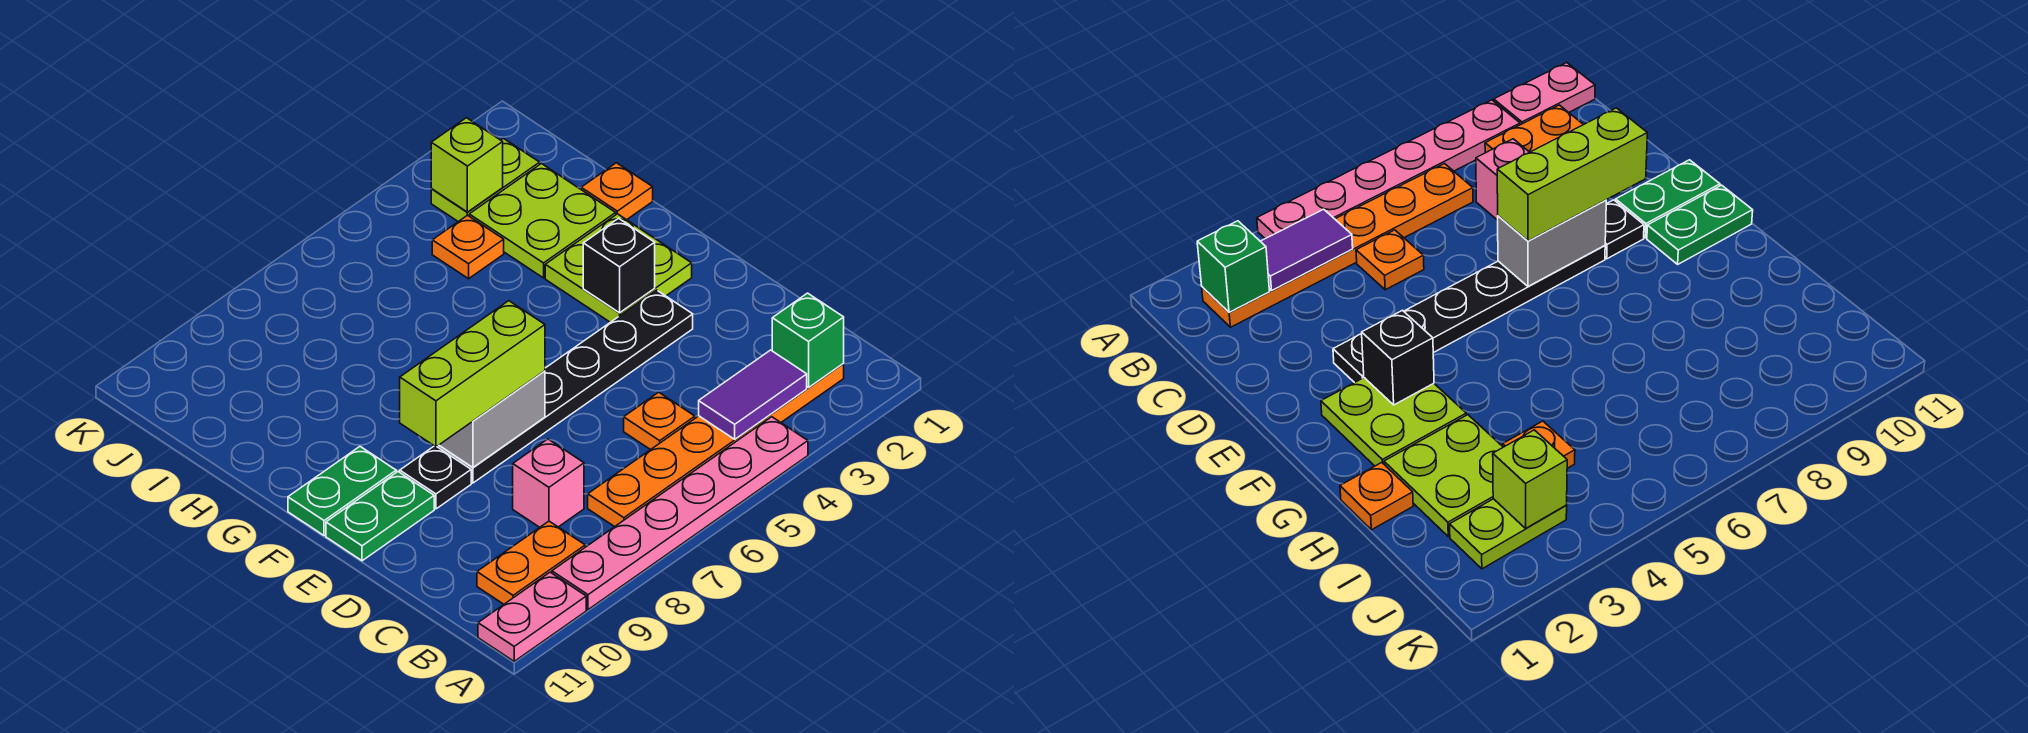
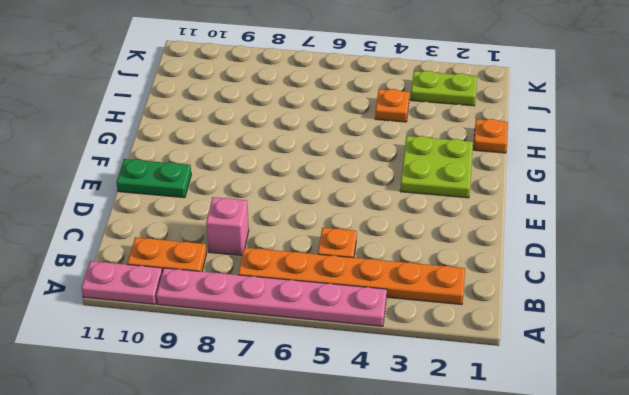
none -> black 1x6 plate [437,290,693,483]
none -> black 1x1 plate [400,446,471,509]
none -> green 1x2 plate [288,447,396,536]

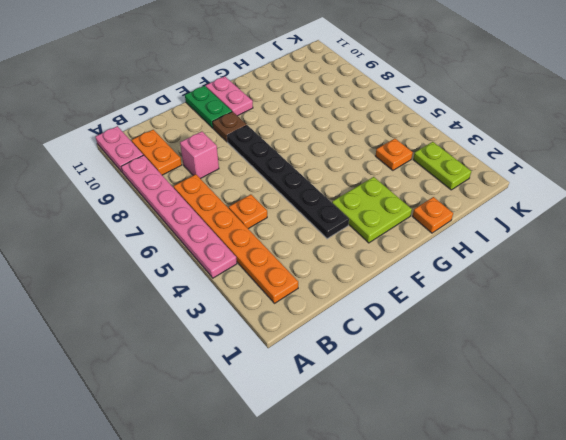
brown 1x1 plate [213,112,247,142] -> black 1x1 plate [400,446,471,509]
pink 1x2 plate [206,76,253,116] -> green 1x2 plate [288,447,396,536]
none -> lime 2x2 plate [469,164,616,278]
none -> green 1x1 brick [772,293,844,387]
none -> purple 1x2 tile [699,350,807,439]

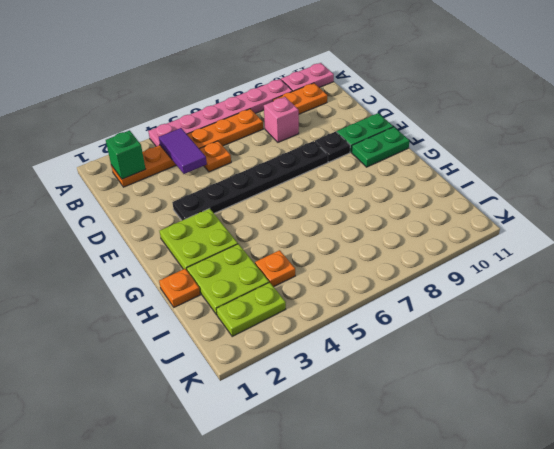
purple 1x2 tile [159,128,207,174] -> purple 1x2 tile turned to [699,350,807,439]
none -> grey 1x2 brick [439,371,545,467]
none -> black 1x1 brick [583,218,655,313]
none -> lime 1x1 brick [431,118,503,212]

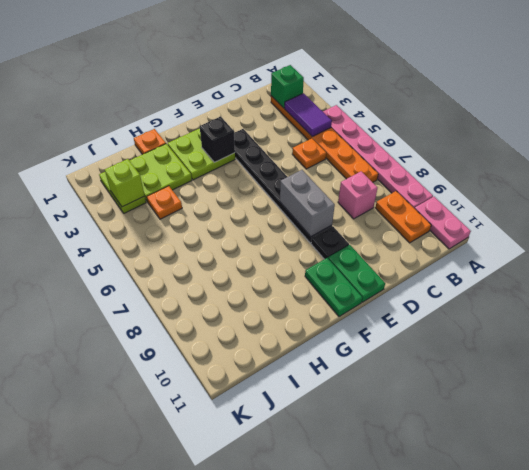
none -> lime 1x3 brick [400,301,545,447]

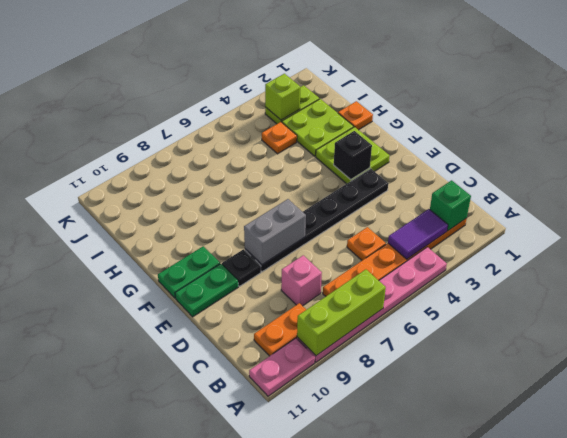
lime 1x3 brick [297,269,386,356] -> lime 1x3 brick moved to [400,301,545,447]

